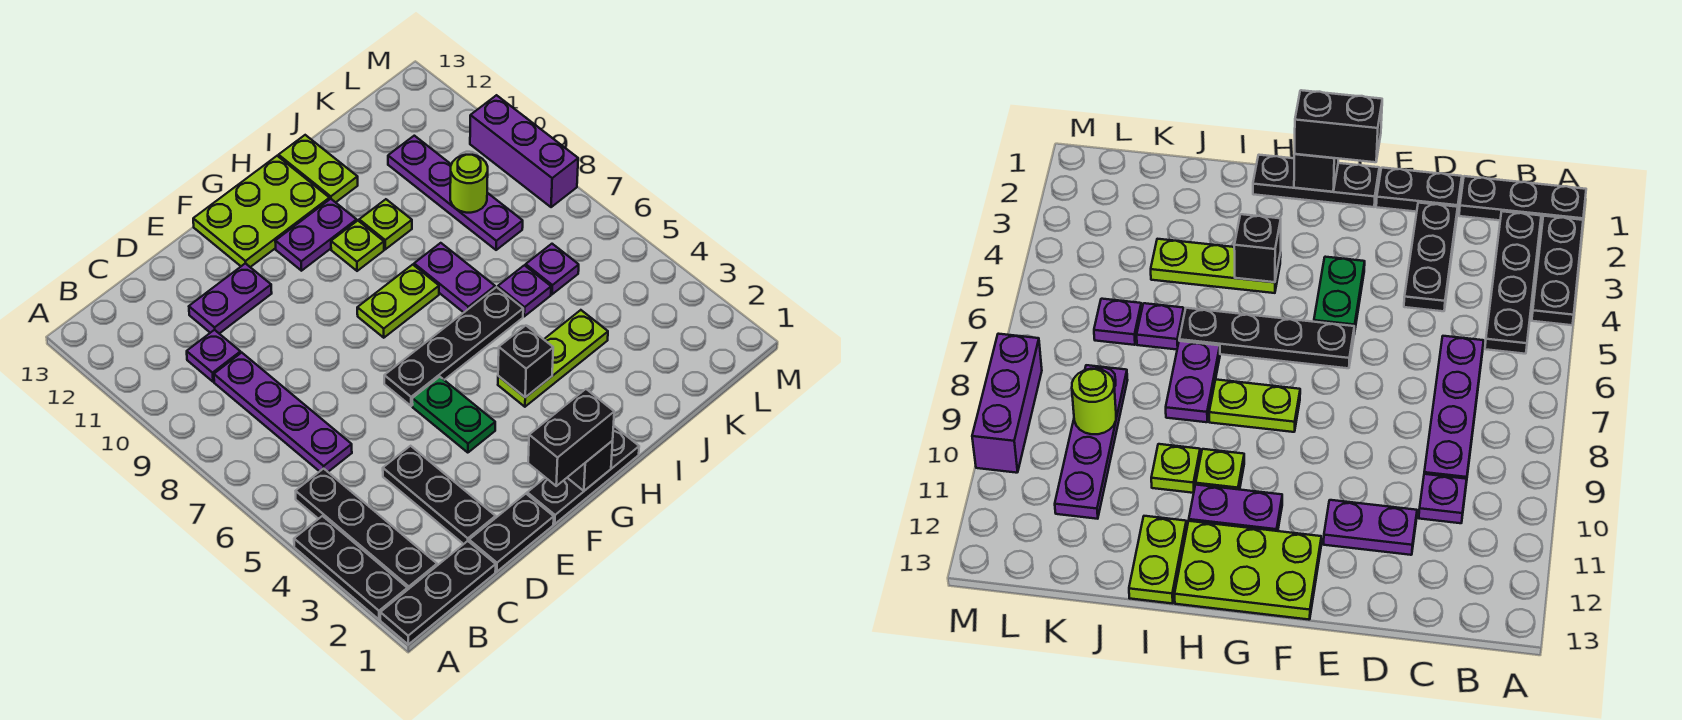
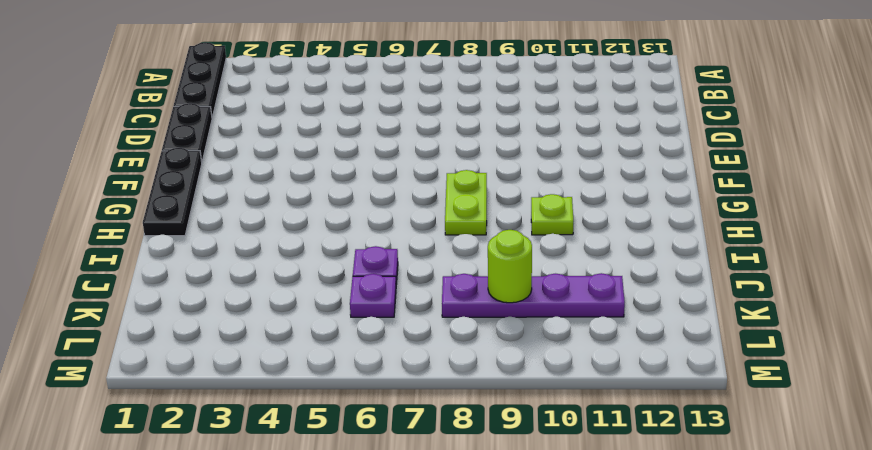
none -> black 1x3 plate [294,516,407,620]
none -> black 1x4 plate [296,469,437,590]
none -> purple 1x4 plate [214,353,352,472]

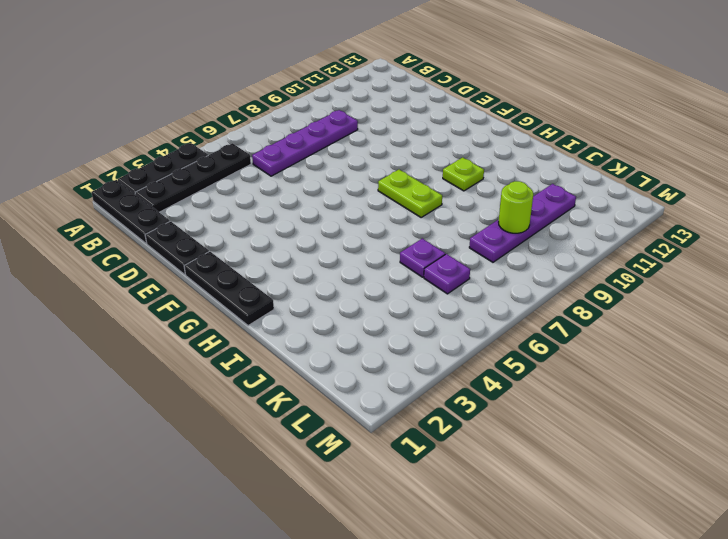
none -> purple 1x1 plate [187,330,241,382]
none -> black 1x3 plate [383,446,496,544]
none -> purple 1x2 plate [189,263,272,334]

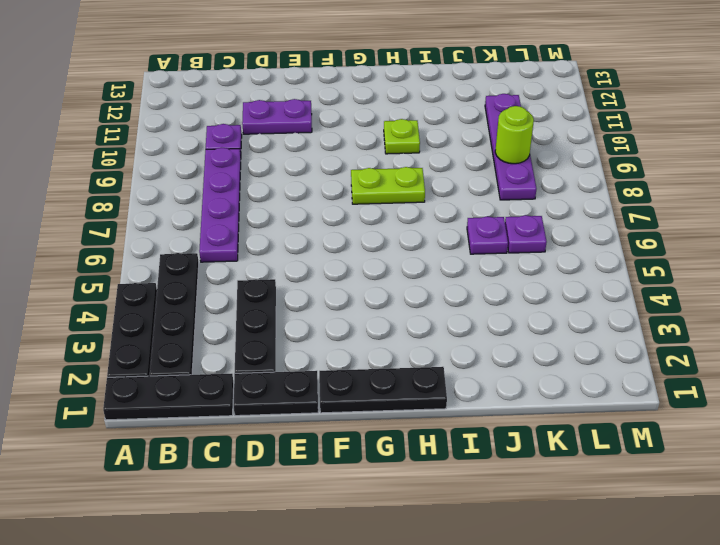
none -> green 1x2 plate [412,377,495,453]
none -> black 1x4 plate [384,287,523,406]
none -> lime 2x3 plate [193,156,330,267]

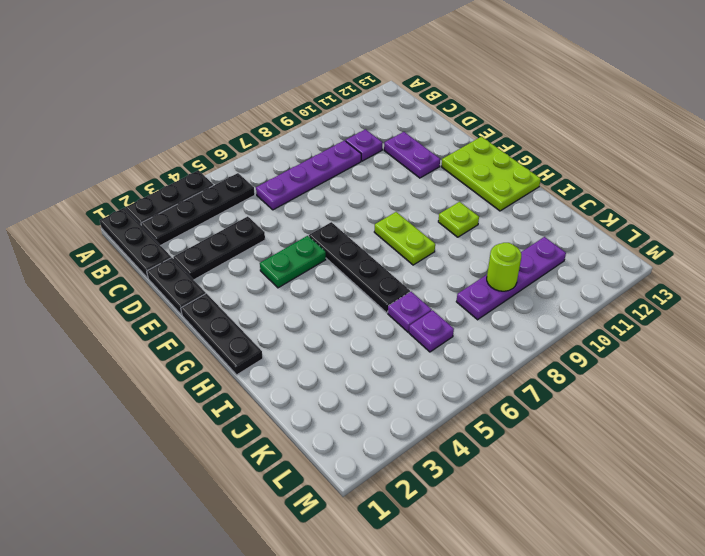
none -> purple 1x2 plate [275,199,357,271]
none -> lime 1x3 plate [498,310,608,407]
none -> purple 1x2 plate [414,243,495,312]

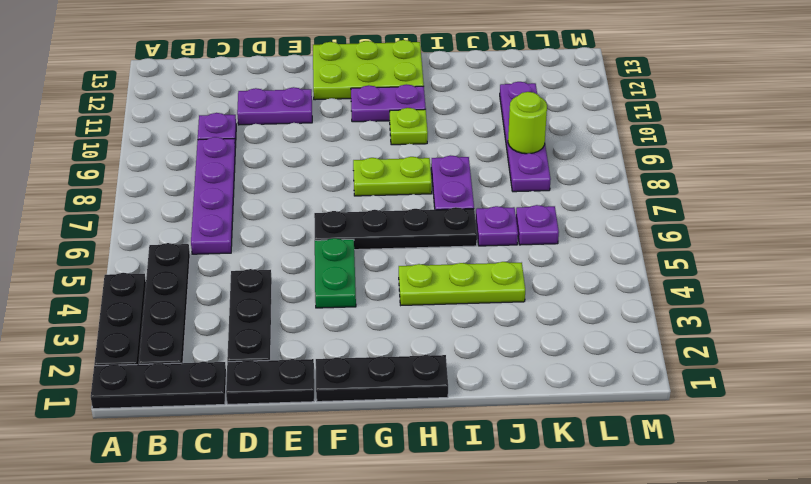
none -> lime 1x1 plate [359,199,412,249]
none -> lime 1x2 plate [279,135,358,202]
none -> purple 1x3 brick [470,95,578,207]

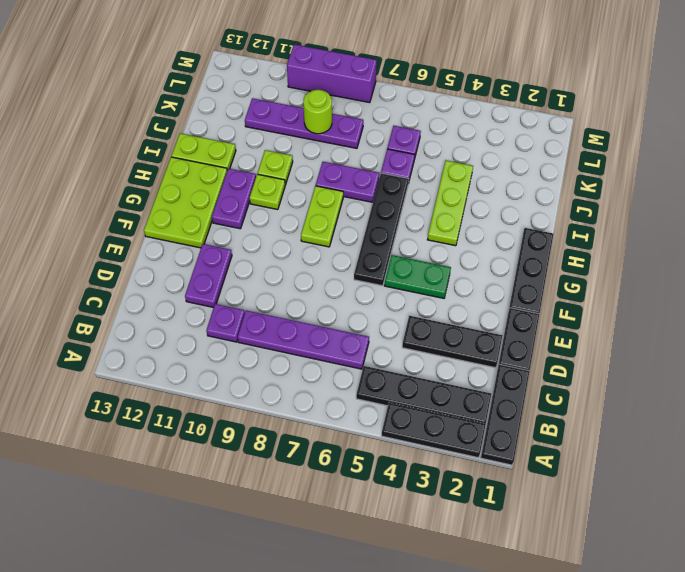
none -> black 1x1 brick [567,441,613,491]
none -> black 1x1 brick [498,326,553,397]
none -> black 1x2 brick [528,389,614,486]

